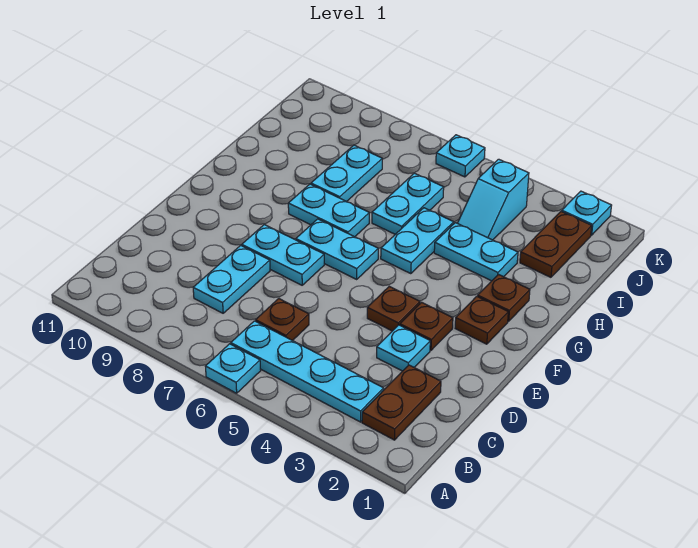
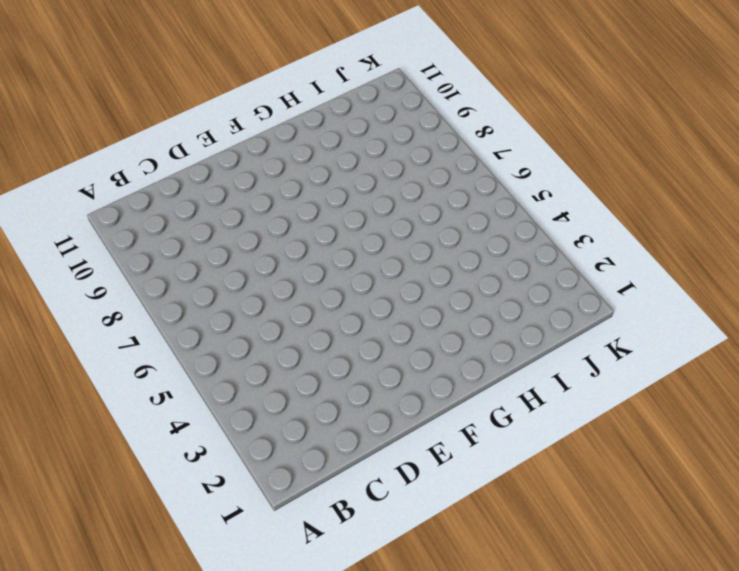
none -> cyan 1x1 plate [205,344,261,393]
none -> brown 1x2 plate [362,365,441,440]
none -> cyan 1x4 plate [231,321,384,422]

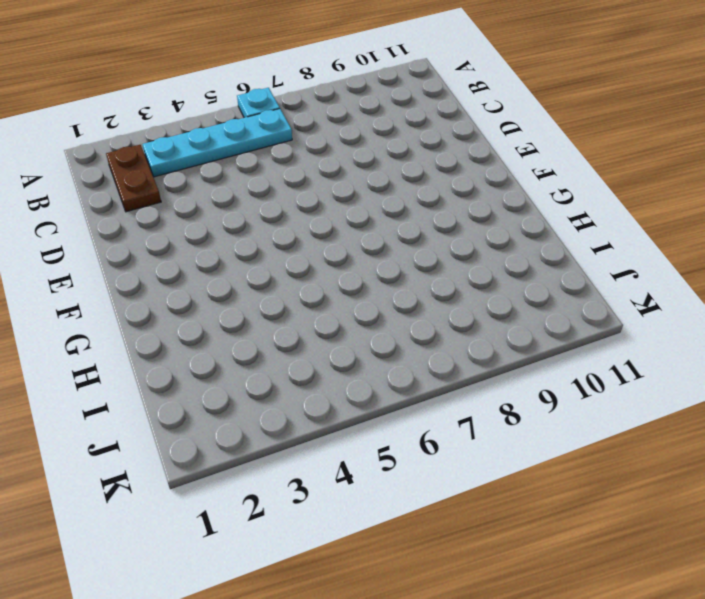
none -> brown 1x1 plate [256,299,309,341]
none -> cyan 1x2 plate [193,245,270,313]
none -> cyan 1x1 plate [377,325,430,371]

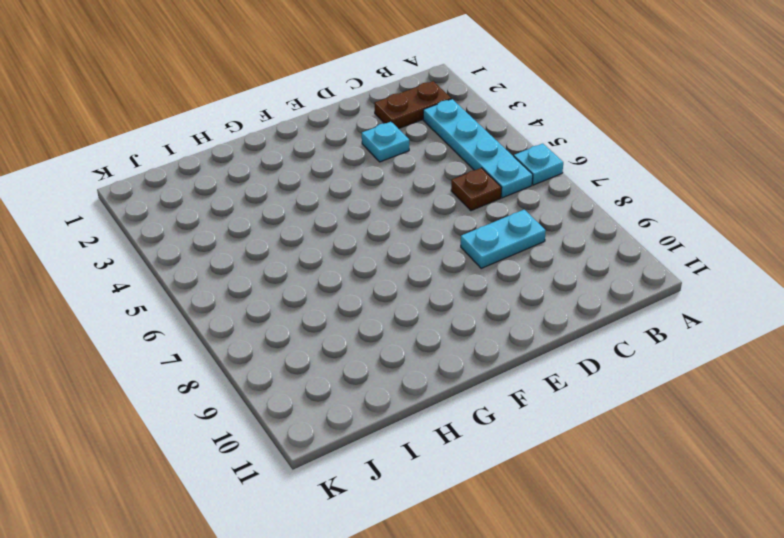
none -> brown 1x1 plate [400,302,453,350]
none -> brown 1x1 plate [367,286,420,331]
none -> cyan 1x2 plate [242,225,324,285]

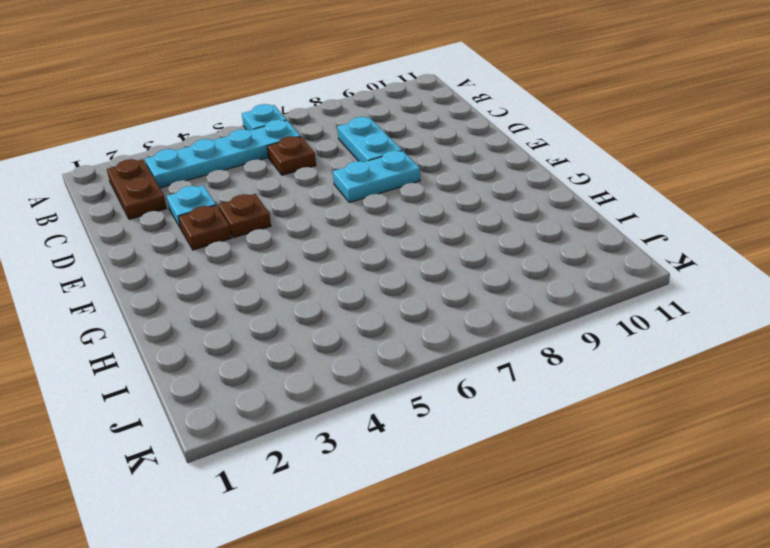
none -> brown 1x1 plate [455,296,508,344]
none -> cyan 1x2 plate [296,219,378,279]
none -> brown 1x1 plate [478,275,530,321]

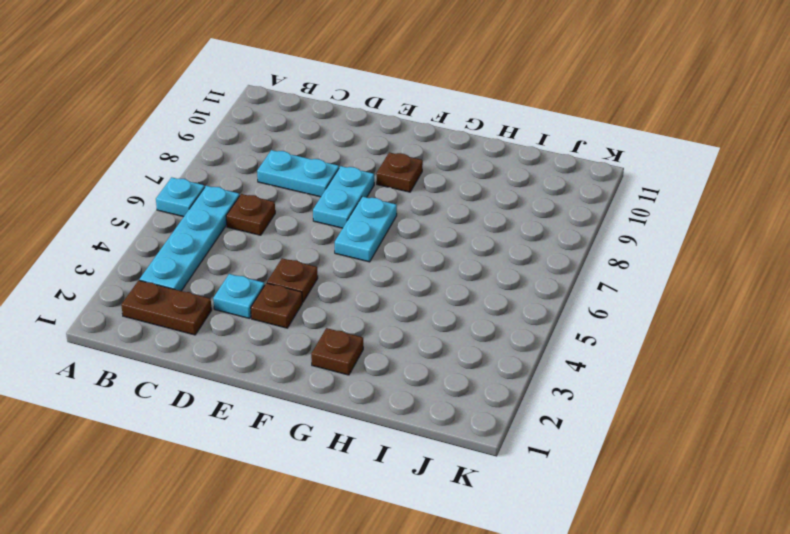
brown 1x1 plate [377,152,423,192] -> brown 1x1 plate moved to [455,296,508,344]
none -> cyan 1x2 plate [381,208,454,274]
none -> cyan 1x2 plate [288,184,369,237]
none -> cyan 1x2 plate [434,223,518,281]

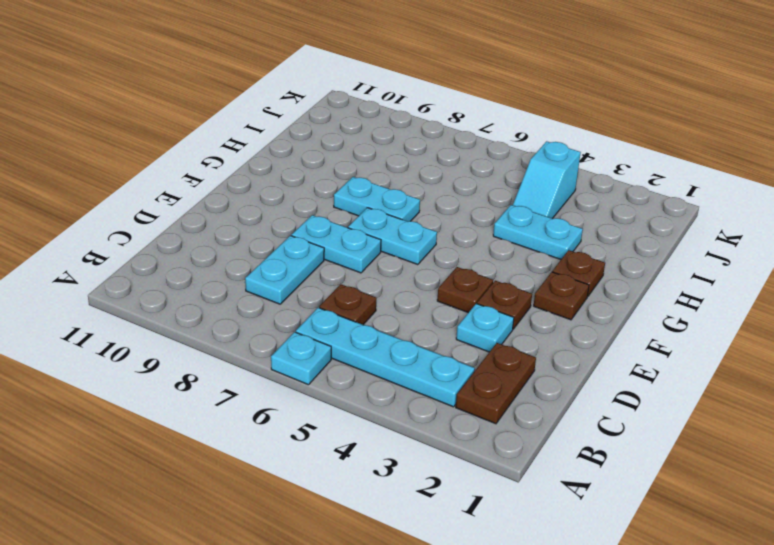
none -> cyan 1x2 plate [381,208,454,274]
none -> cyan 1x2 plate [372,173,444,234]
none -> cyan 1x2 plate [311,145,382,202]

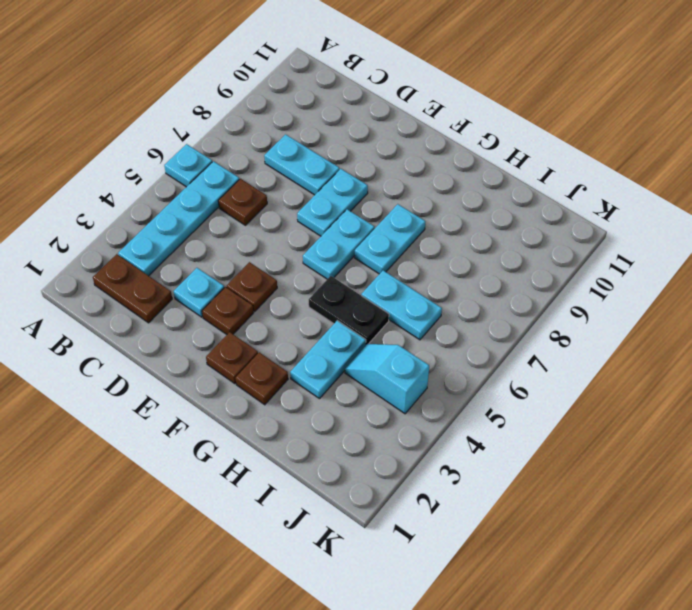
black 1x2 plate [309,276,389,345] -> cyan 1x2 plate [381,208,454,274]
none -> cyan 1x2 plate [311,145,382,202]
none -> brown 1x2 plate [520,211,592,277]
none -> cyan 1x1 plate [562,191,612,235]

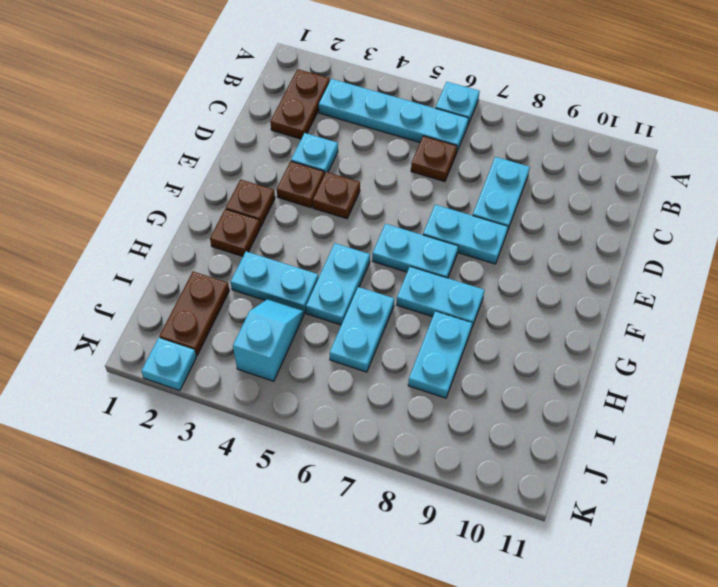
none -> cyan 1x1 plate [436,135,485,177]

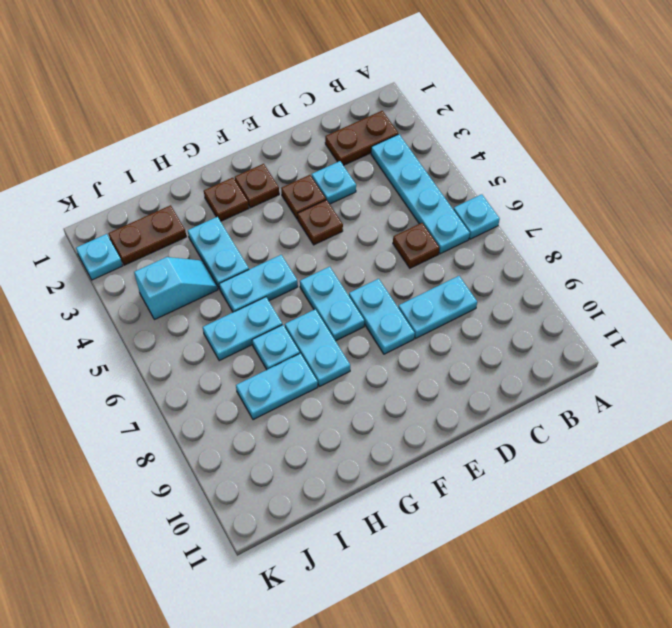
cyan 1x1 plate [252,325,300,370] -> cyan 1x1 plate moved to [436,135,485,177]

